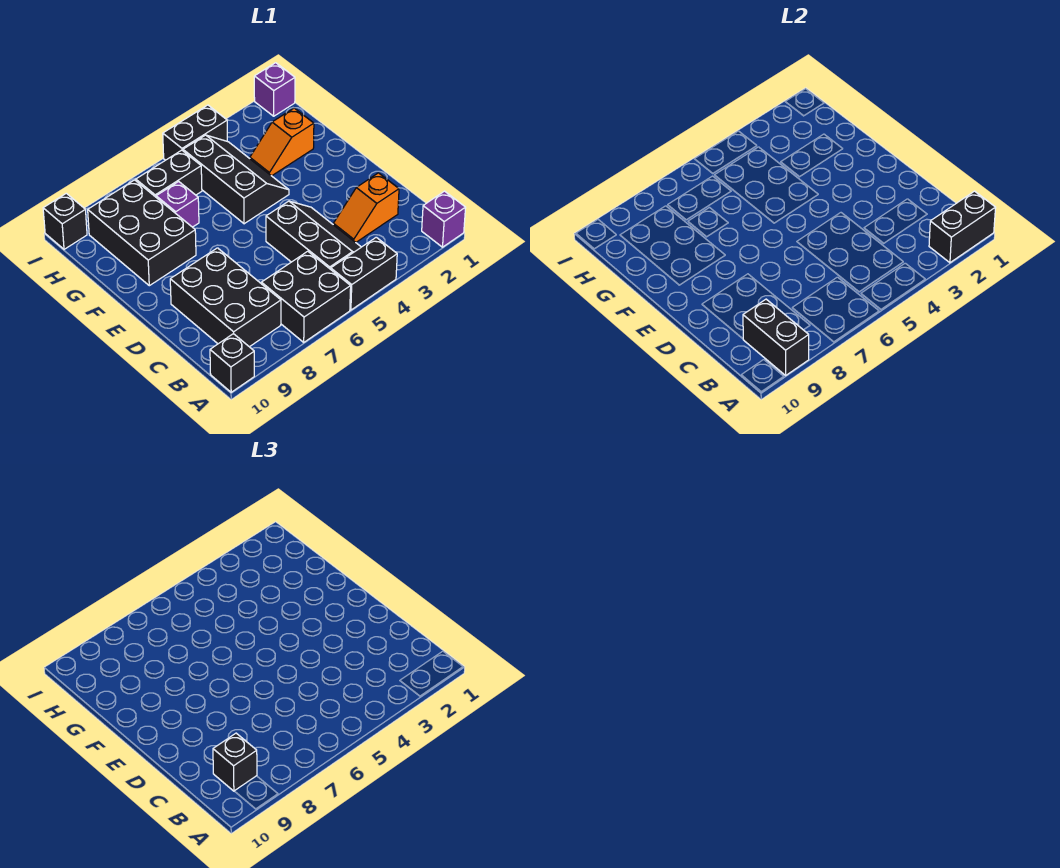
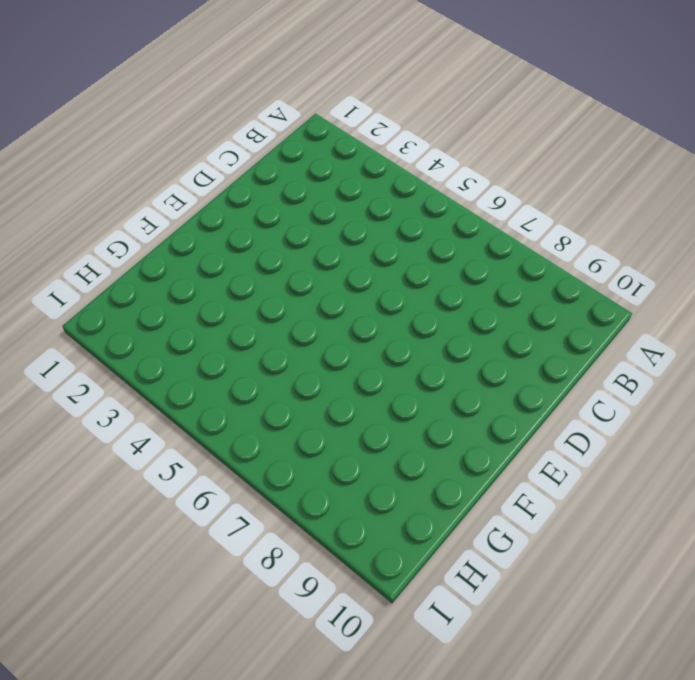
none -> purple 1x1 brick [422,191,466,247]
none -> black 1x2 brick [331,237,397,310]
none -> black 2x2 brick [261,251,351,342]

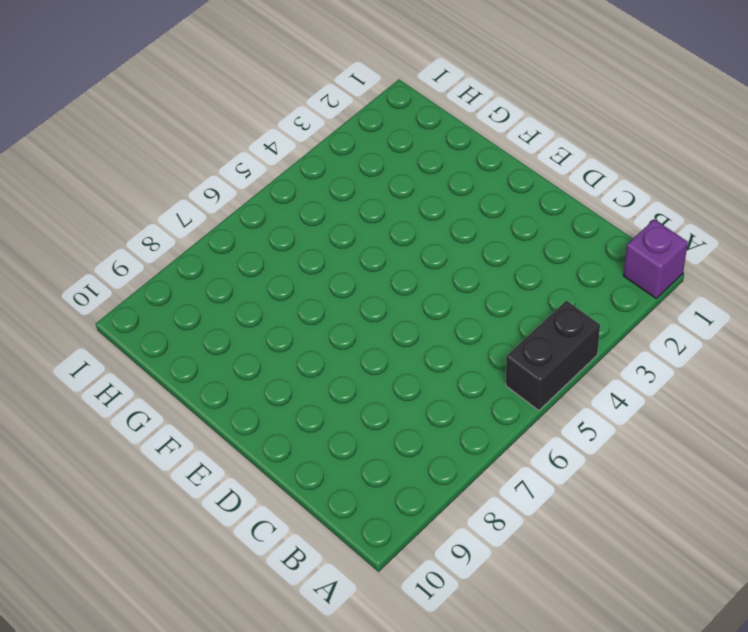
none -> black 2x2 brick [261,251,351,342]
none -> black 1x1 brick [210,334,254,392]
none -> black 2x3 slope [266,201,361,269]

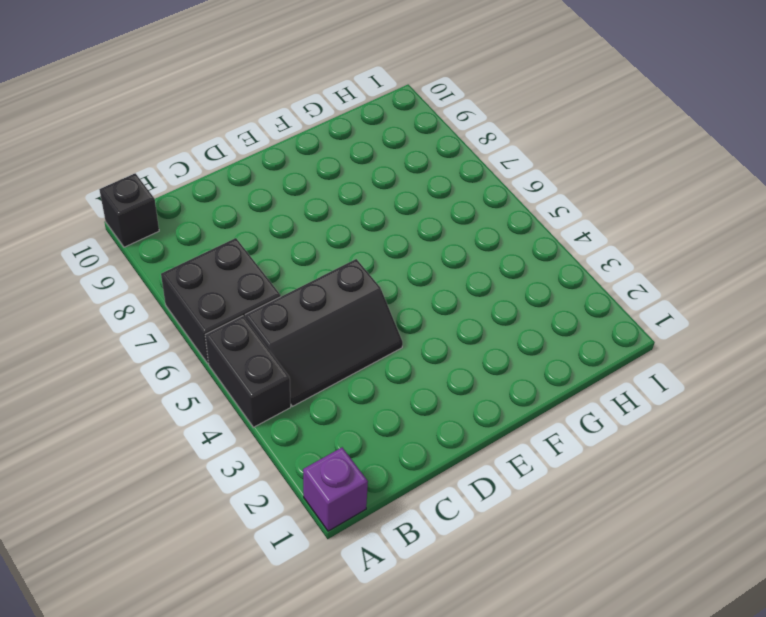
none -> black 2x3 brick [170,248,281,347]
none -> orange 1x2 slope [333,173,399,242]
none -> black 2x3 slope [183,135,289,224]

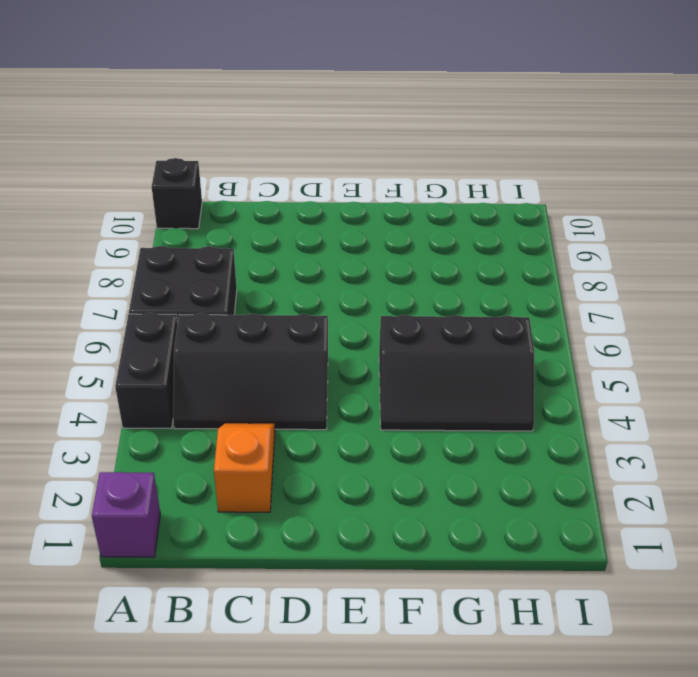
none -> black 2x3 brick [170,248,281,347]
none -> black 2x3 brick [88,180,196,286]
none -> orange 1x2 slope [250,108,314,176]

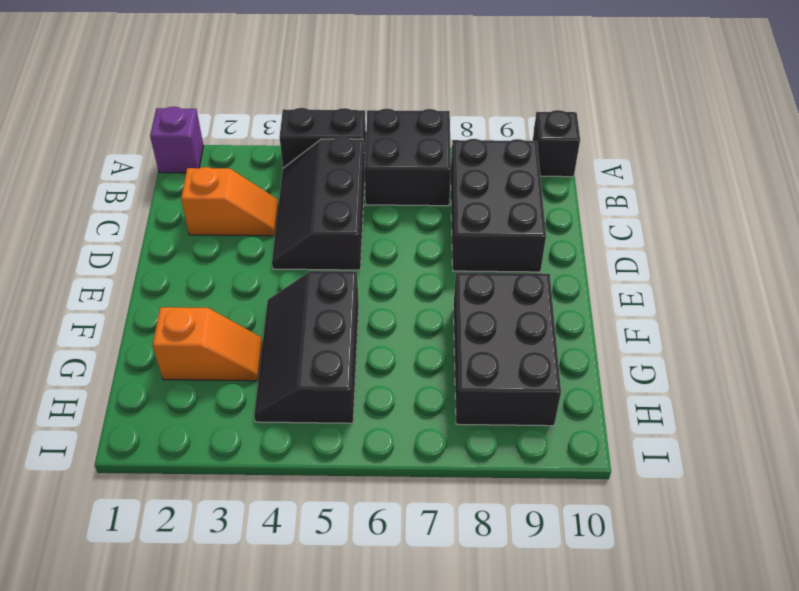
none -> purple 1x1 brick [156,182,199,227]
none -> black 1x2 brick [136,150,202,197]
none -> purple 1x1 brick [254,63,295,116]

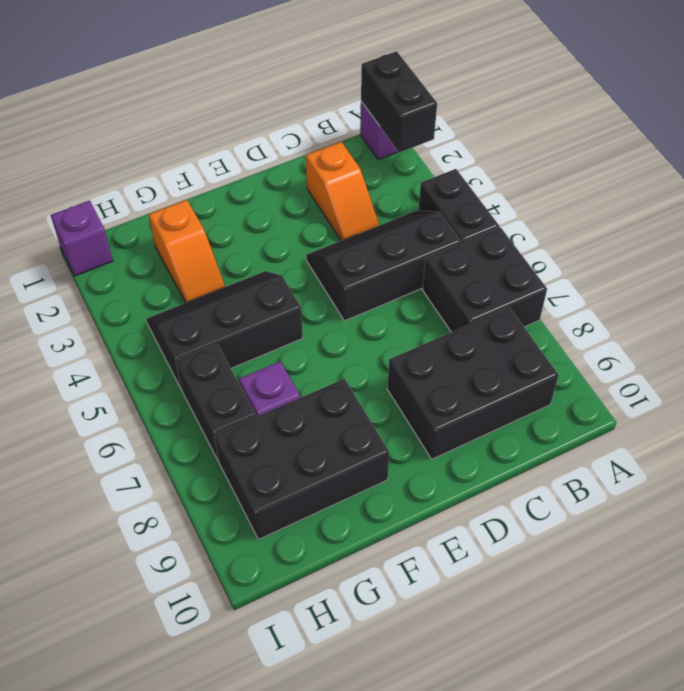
none -> black 1x1 brick [210,334,254,392]
none -> black 1x2 brick [163,105,227,160]
none -> black 1x1 brick [43,193,87,249]

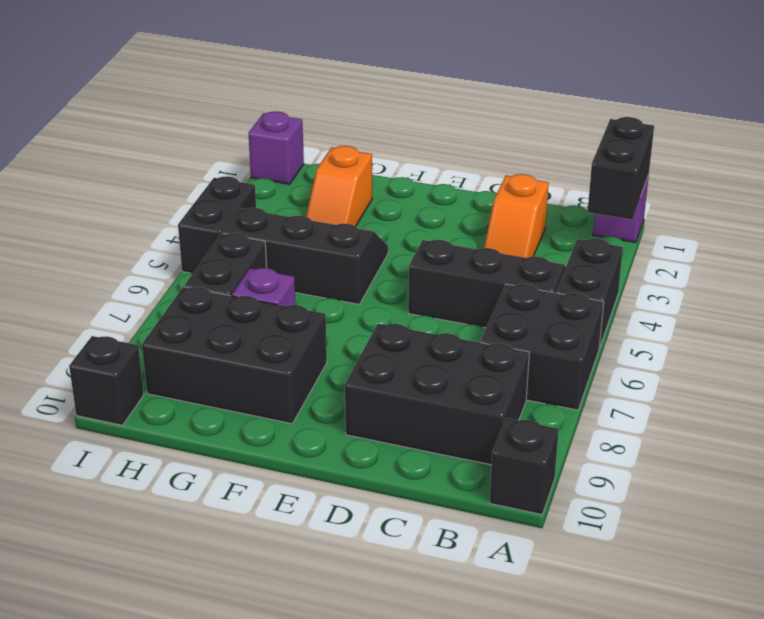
none -> black 1x2 brick [743,299,809,375]
none -> black 1x1 brick [213,733,257,791]

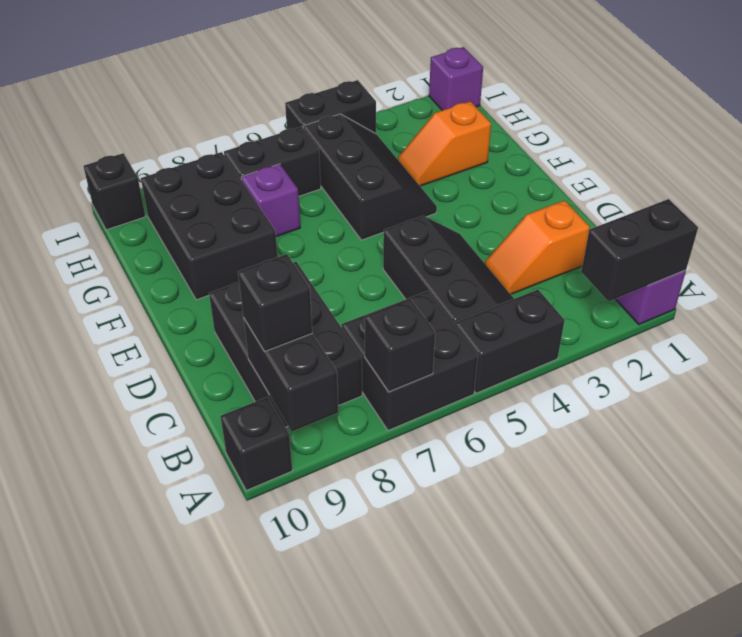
black 1x1 brick [365,299,435,392] -> none

